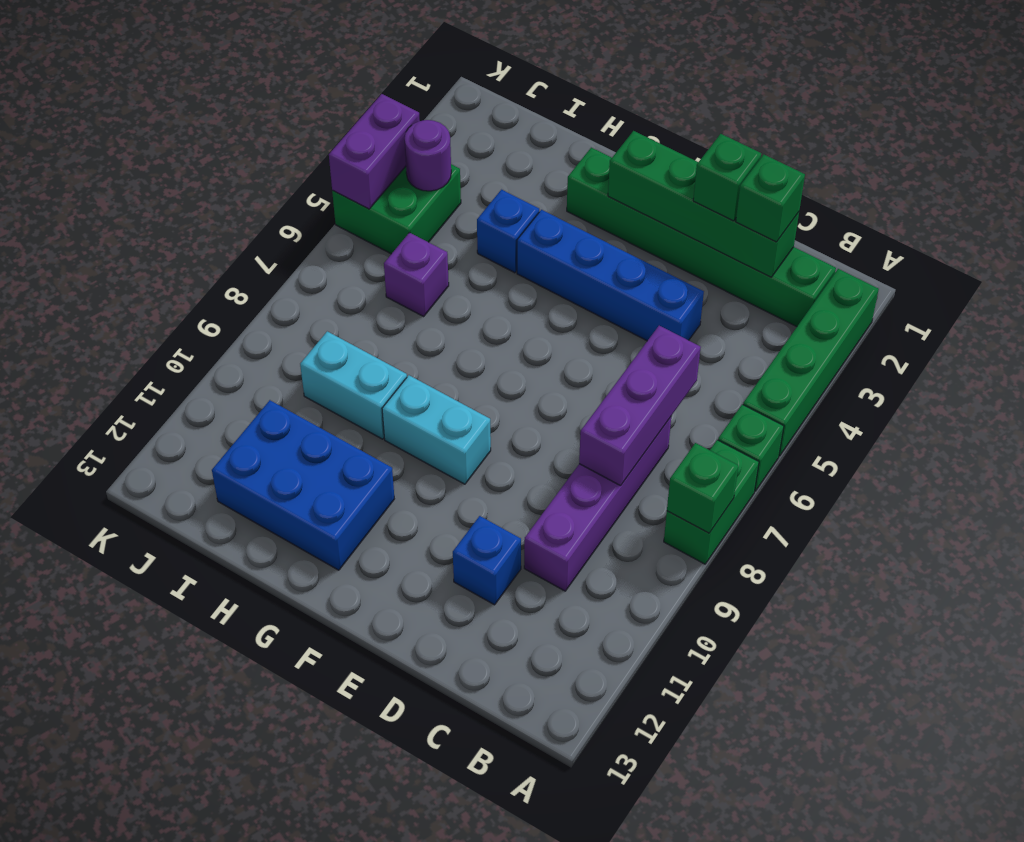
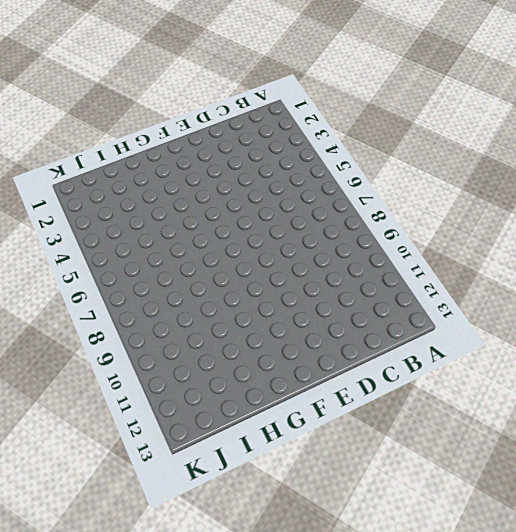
none -> green 1x4 brick [743,269,879,456]
none -> green 1x1 brick [718,404,784,491]
none -> green 1x2 brick [664,440,759,564]

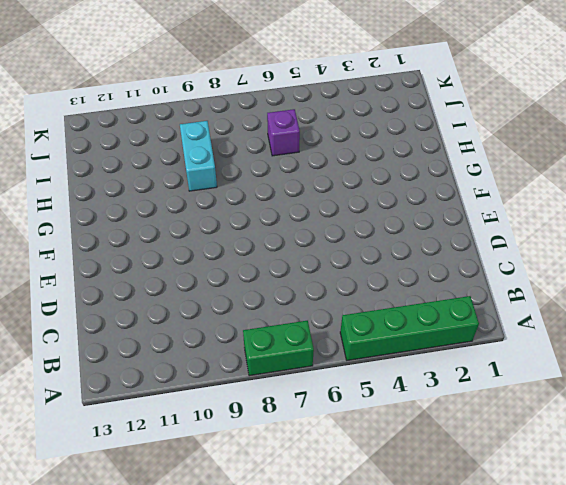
none -> green 1x1 brick [718,404,784,491]
none -> green 1x6 brick [567,148,836,327]
none -> purple 1x4 brick [524,417,671,591]

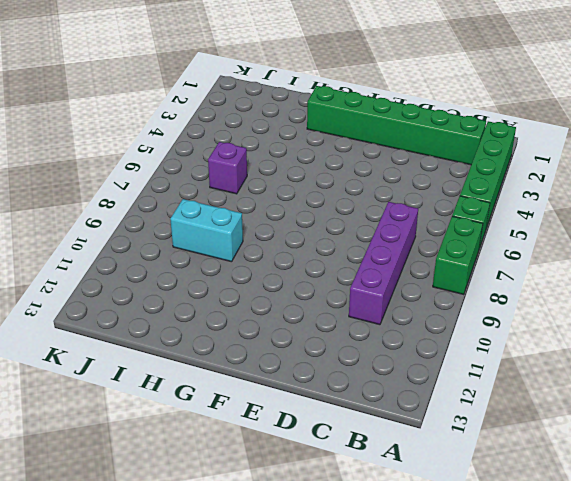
none -> blue 1x4 brick [517,210,704,341]
none -> blue 1x1 brick [453,516,521,605]
none -> cyan 1x2 brick [382,375,491,484]

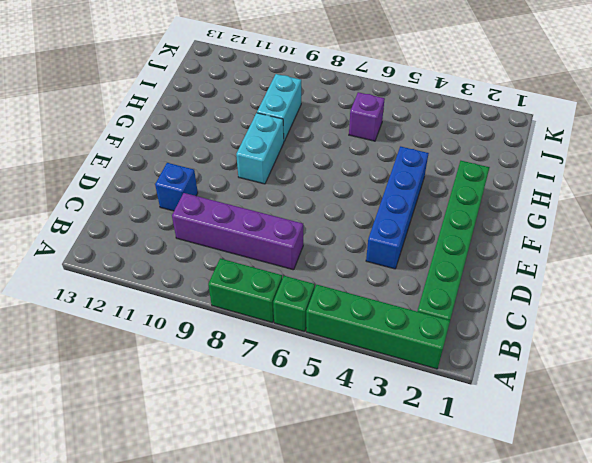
none -> blue 2x3 brick [212,400,394,570]
none -> blue 1x1 brick [477,190,539,273]
none -> green 2x2 brick [332,164,461,254]

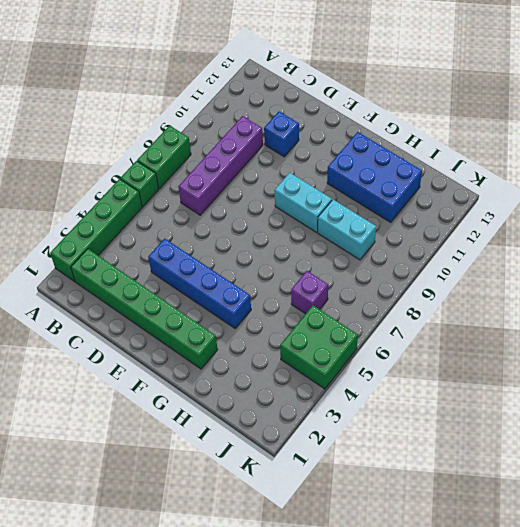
none -> blue 1x1 brick [477,190,539,273]
none -> green 1x1 brick [667,443,738,533]
none -> green 1x4 brick [608,131,799,277]

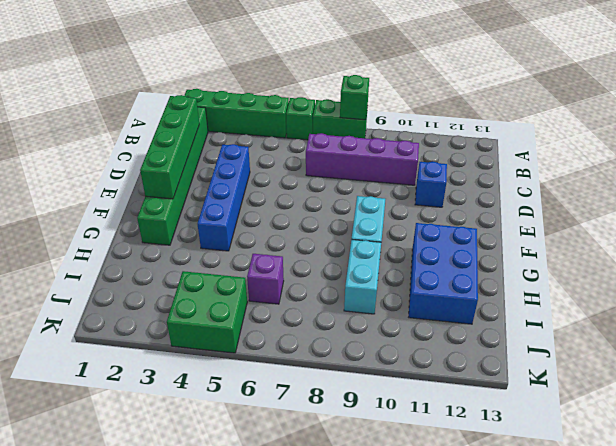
none -> blue 1x1 brick [477,190,539,273]
none -> purple 1x3 brick [579,326,701,486]
none -> purple 1x1 round brick [405,120,451,191]

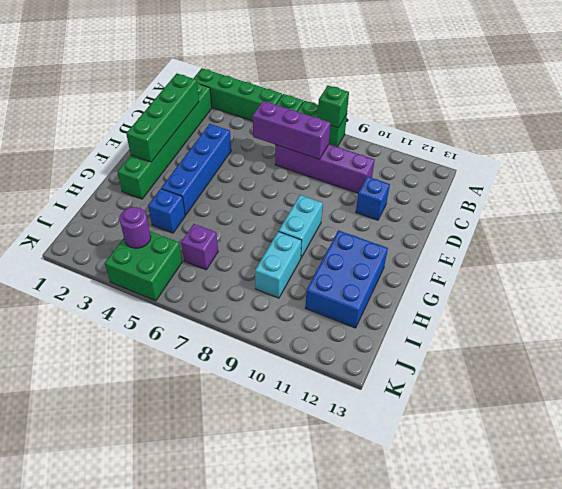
none -> purple 1x2 brick [329,94,420,209]
none -> green 1x1 brick [736,155,805,242]
none -> green 1x1 brick [693,134,761,221]

